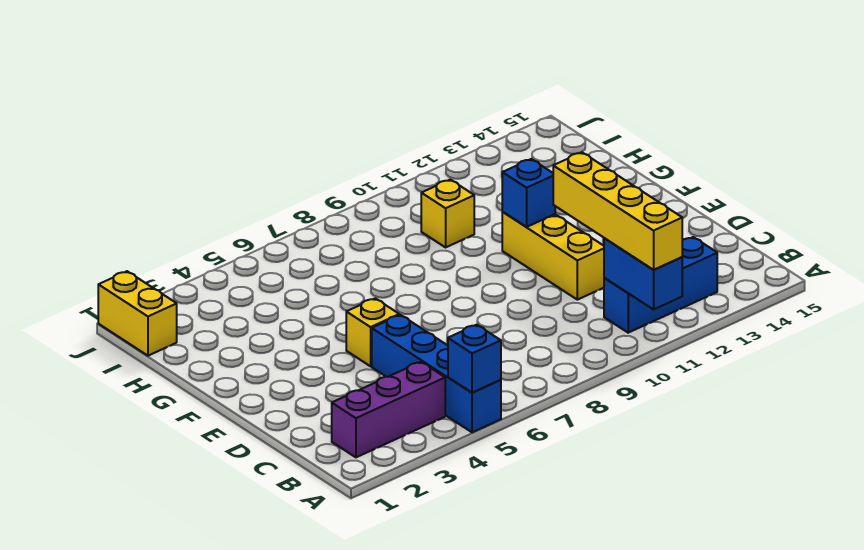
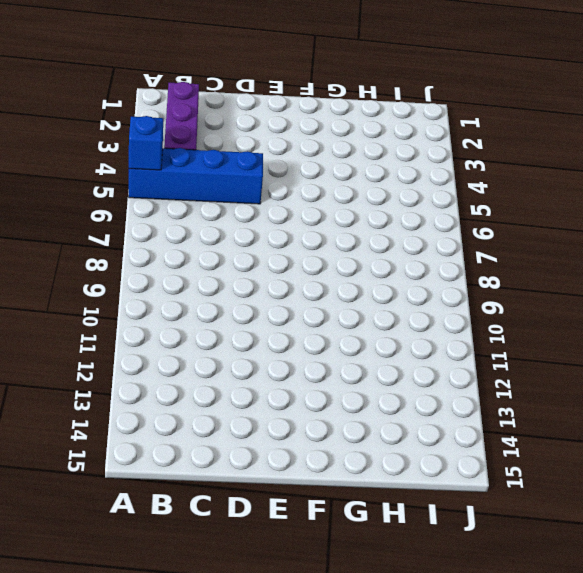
none -> blue 1x3 brick [604,237,717,333]
none -> yellow 1x3 brick [502,212,604,300]

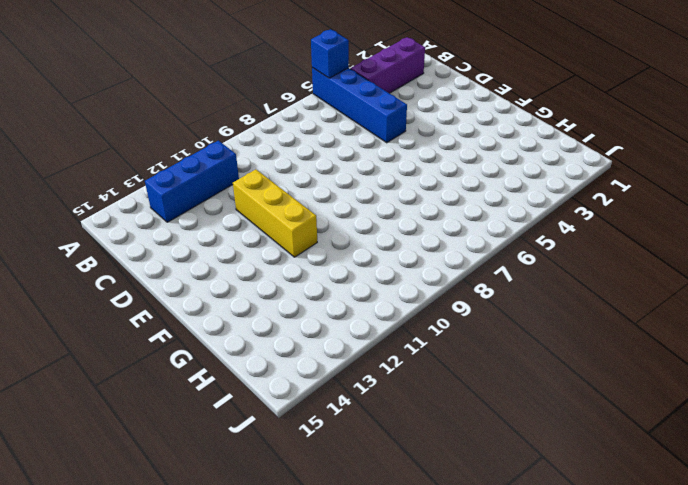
none -> yellow 1x1 brick [346,299,399,366]
none -> yellow 1x1 brick [421,180,474,247]

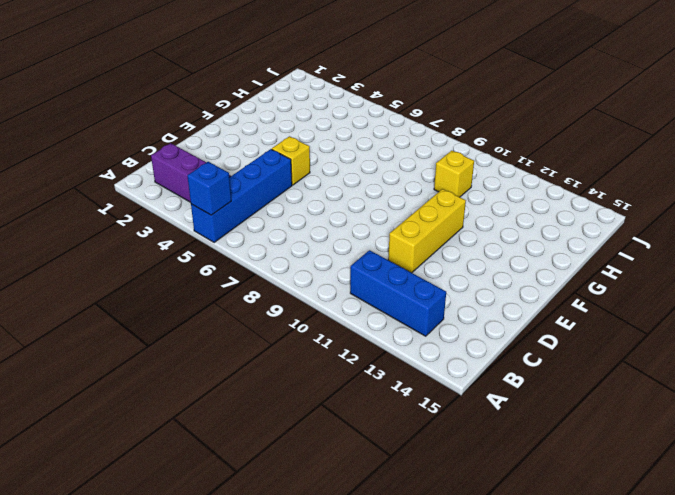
none -> yellow 1x2 brick [98,271,177,356]
none -> blue 1x2 brick [604,238,682,309]

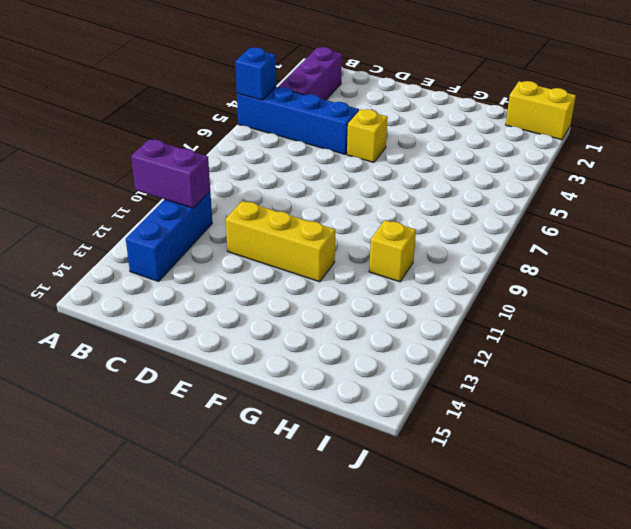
purple 1x2 brick [131,139,210,208] -> blue 1x2 brick [604,238,682,309]
none -> blue 1x1 brick [502,159,555,227]
none -> yellow 1x4 brick [553,152,682,270]

